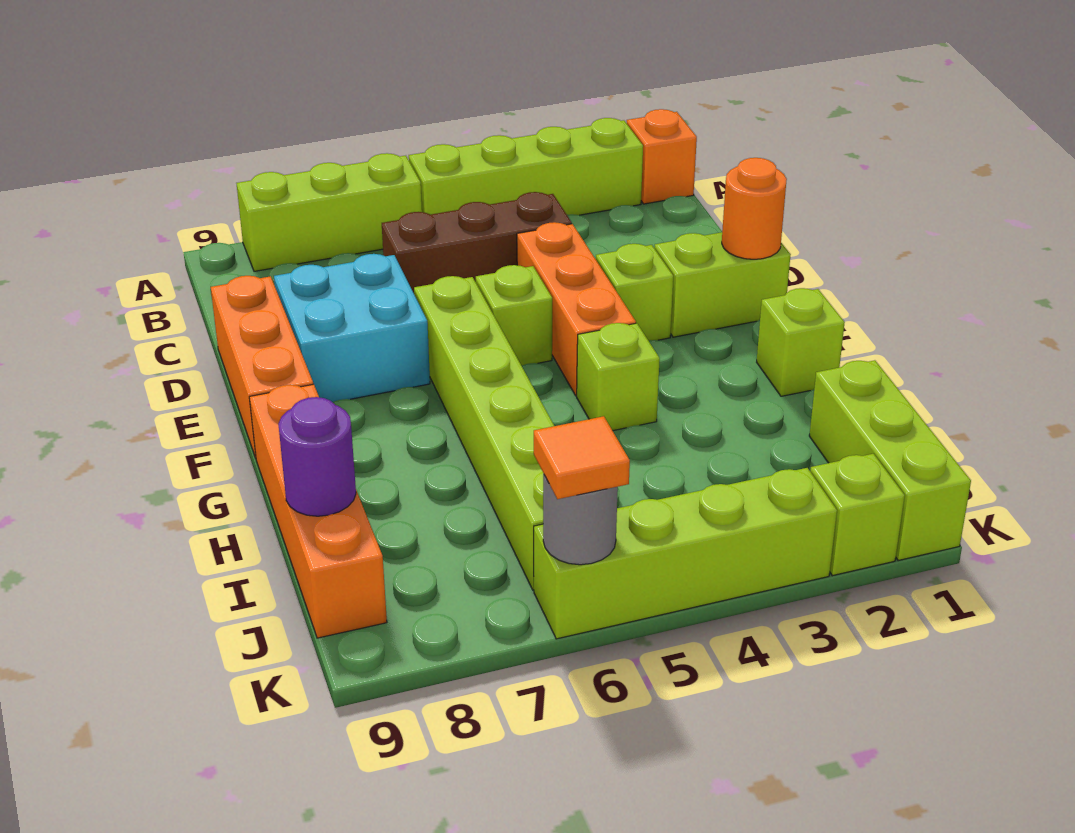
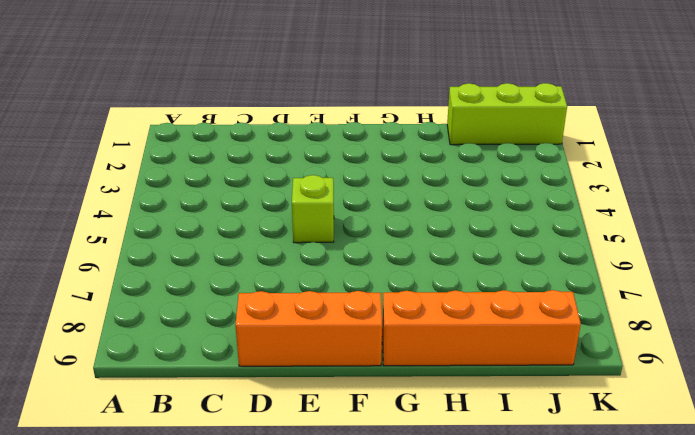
none -> orange 1x1 brick [627,109,697,204]
none -> lime 1x4 brick [409,118,643,215]
none -> lime 1x3 brick [237,153,422,271]

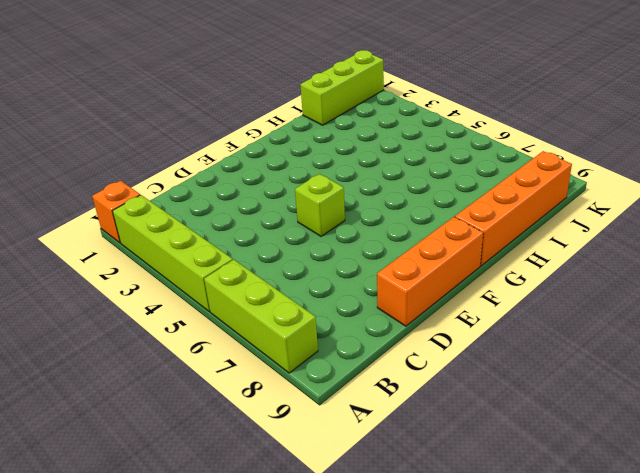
none -> brown 1x3 brick [382,192,572,293]
none -> orange 1x3 brick [517,222,636,396]
none -> cyan 2x2 brick [274,254,430,402]

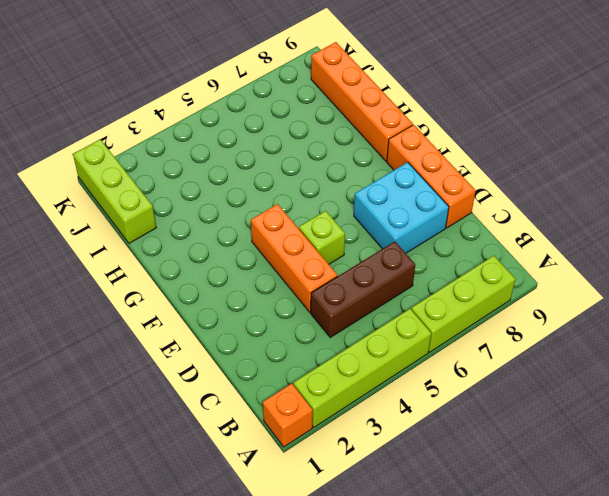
none -> lime 1x2 brick [654,232,791,337]
none -> lime 1x1 brick [596,244,673,341]
none -> lime 1x6 brick [414,276,554,590]

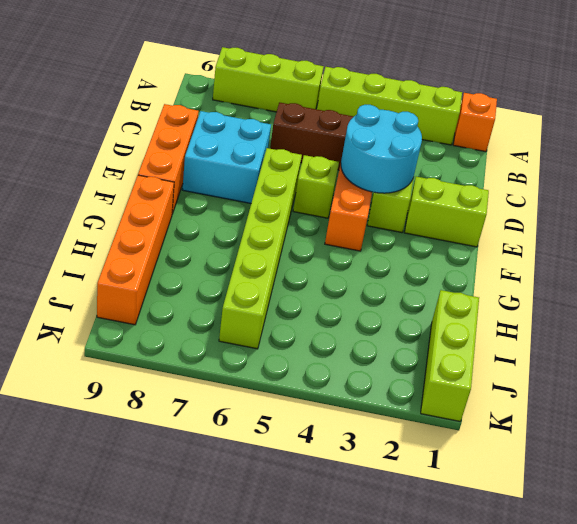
cyan 2x2 round brick [341,105,422,193] -> none
none -> lime 1x1 brick [757,288,845,396]
none -> lime 1x1 brick [577,323,660,431]
none -> lime 1x1 brick [810,454,905,576]

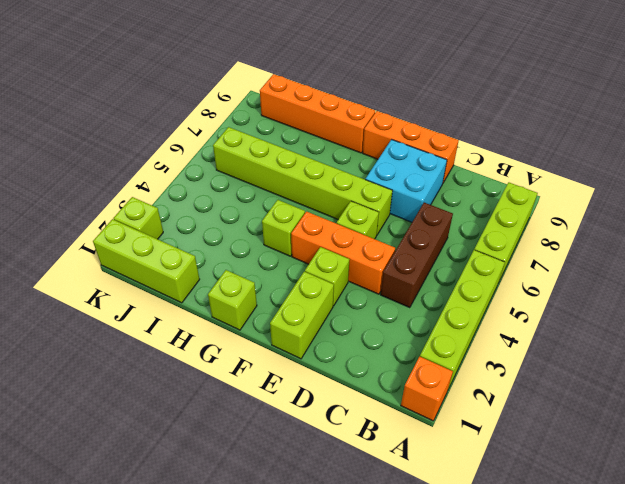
none -> lime 1x4 brick [534,468,837,639]
none -> orange 1x1 round brick [722,158,787,259]
none -> purple 1x1 round brick [279,397,356,516]

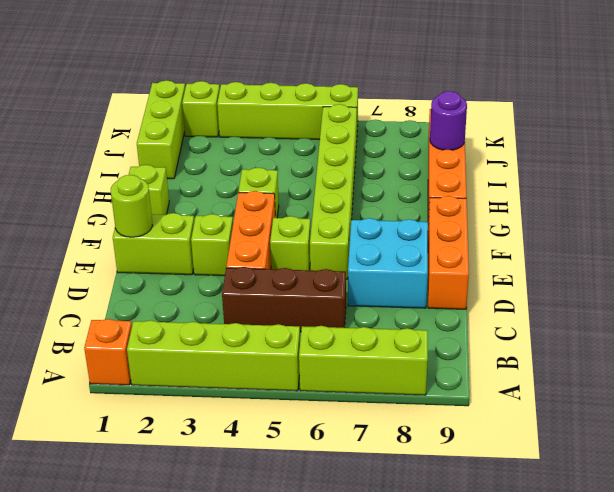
lime 1x1 round brick [111,175,153,237] -> orange 1x1 round brick [722,158,787,259]
none -> grey 1x1 round brick [543,473,618,565]
none -> orange 1x1 tile [534,416,630,499]

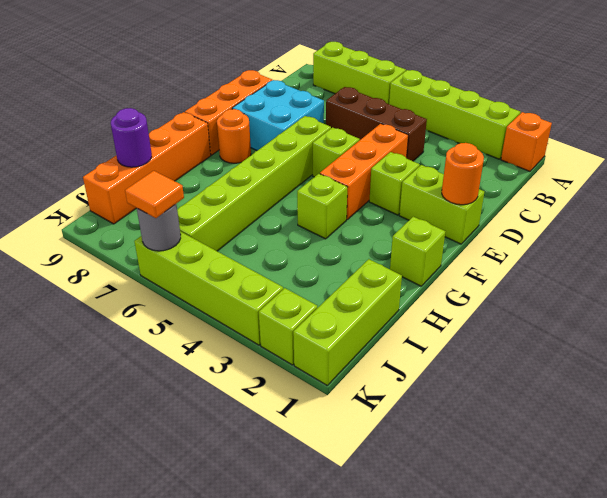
orange 1x1 round brick [217,109,251,163] -> none

